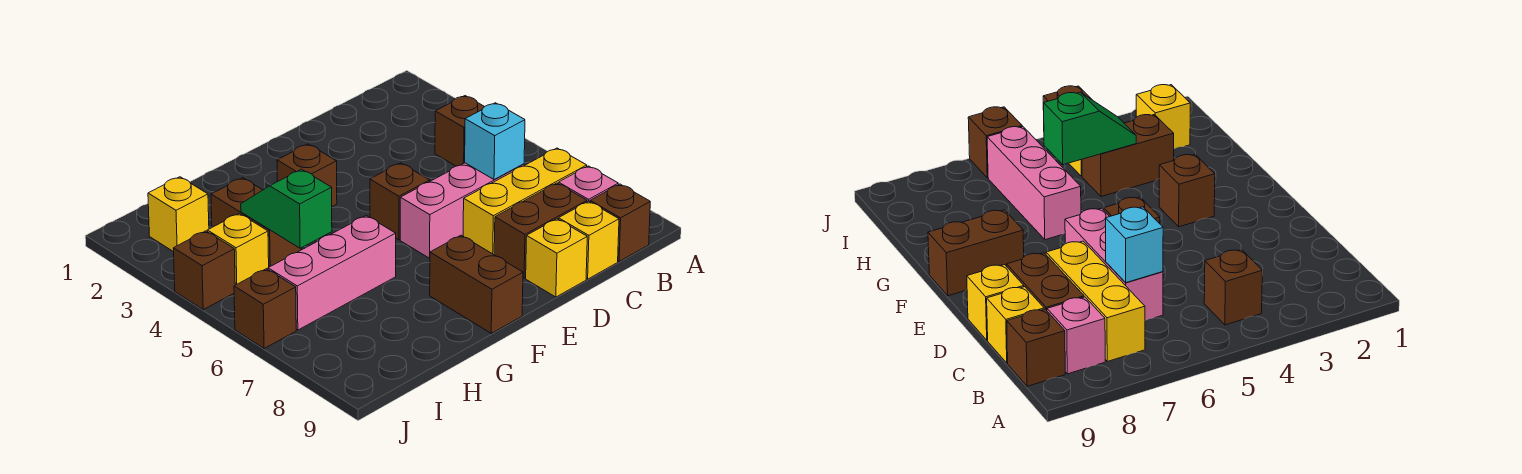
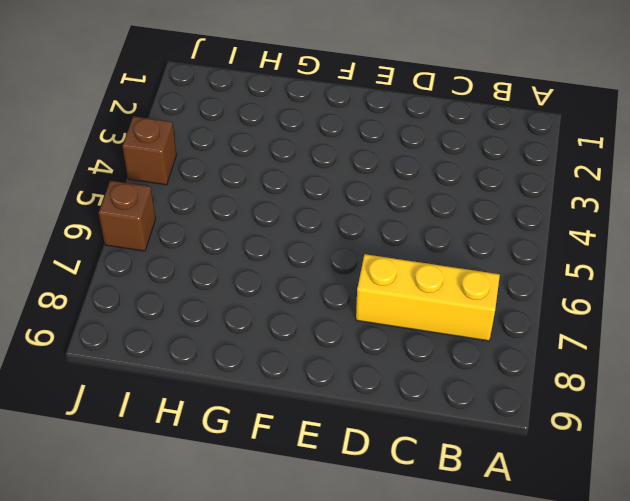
none -> brown 1x1 brick [435,96,484,166]
none -> pink 1x1 brick [558,166,618,202]
none -> brown 1x1 brick [590,184,650,261]

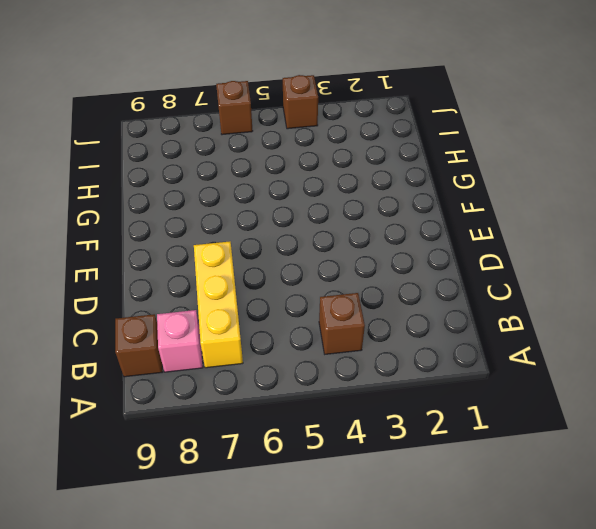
none -> pink 1x3 brick [400,163,524,258]
none -> brown 1x2 brick [494,183,587,278]
none -> yellow 1x1 brick [558,201,619,279]

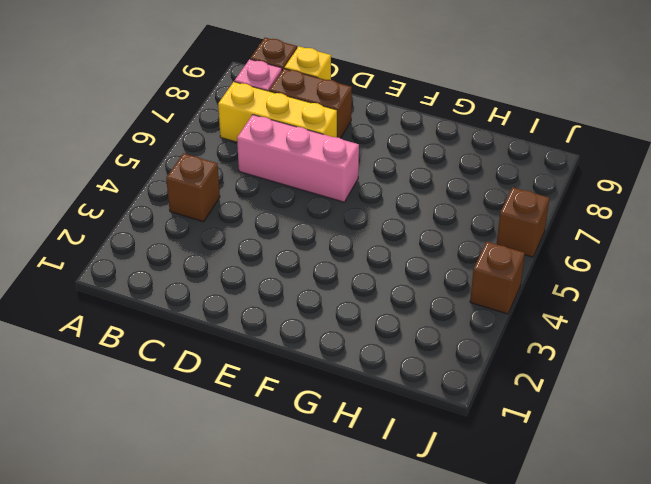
none -> yellow 1x1 brick [526,219,587,297]
none -> brown 1x1 brick [370,163,430,240]
none -> brown 1x1 brick [277,144,337,207]

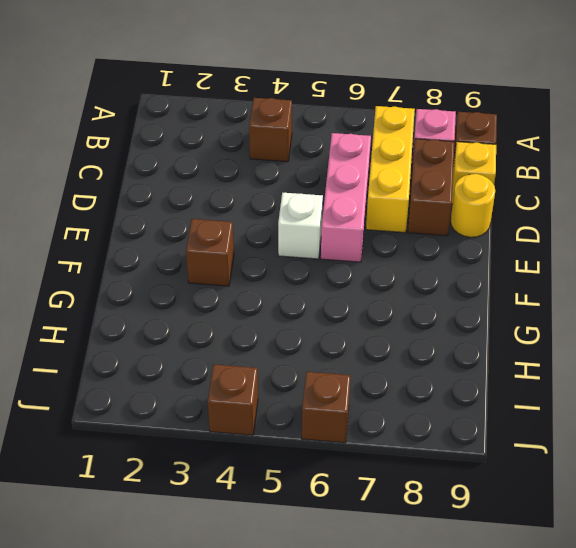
yellow 1x1 round brick [451,174,495,237] -> yellow 1x1 brick [526,219,587,297]
white 1x1 brick [278,193,323,259] -> brown 1x1 brick [370,163,430,240]
none -> brown 1x2 brick [430,235,523,333]
none -> pink 1x3 brick [268,216,396,330]
none -> brown 1x2 brick [211,178,302,267]

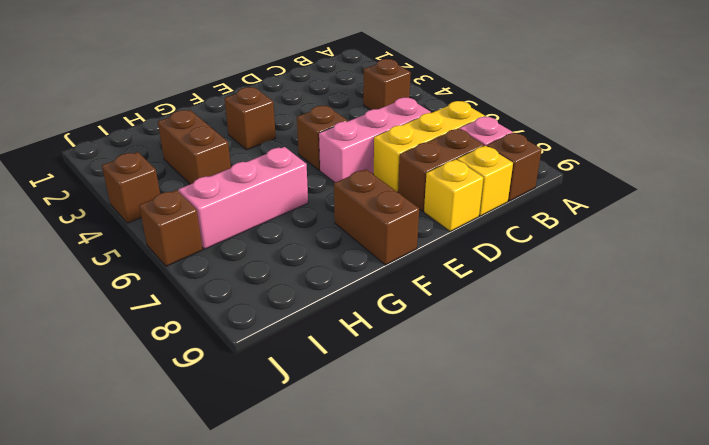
none -> yellow 1x1 brick [148,177,209,252]
none -> yellow 1x1 brick [207,213,269,285]
none -> cyan 1x1 brick [465,103,525,180]

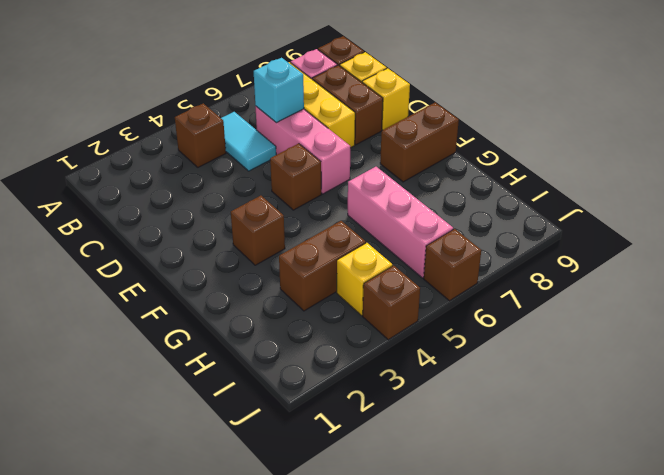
cyan 1x2 tile [221,112,276,171] -> none
none -> yellow 1x1 brick [148,177,209,252]
none -> green 1x2 slope [241,169,332,248]

